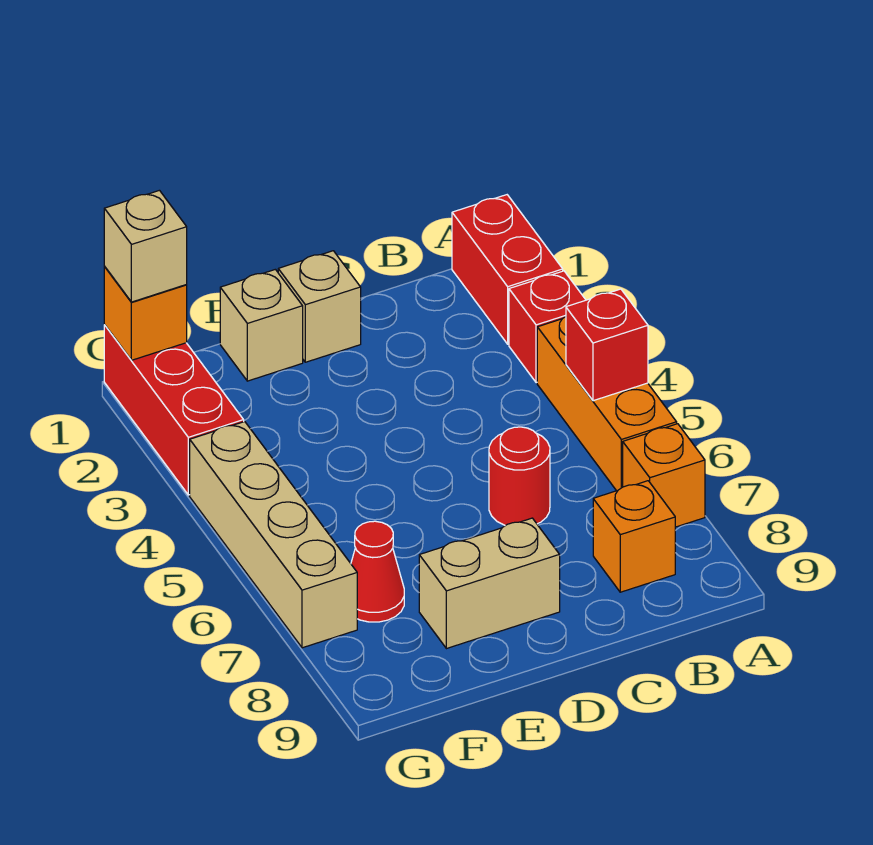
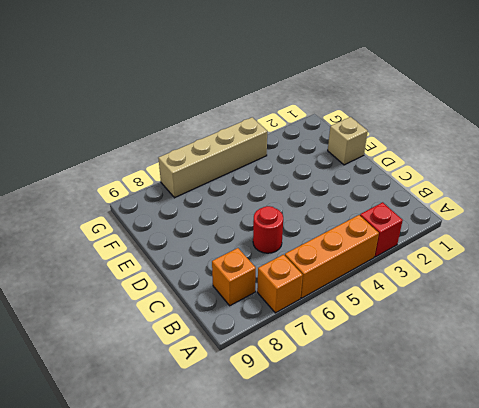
none -> red 1x2 brick [452,195,563,344]
none -> tan 1x1 brick [278,251,361,362]
none -> tan 1x2 brick [419,518,560,649]

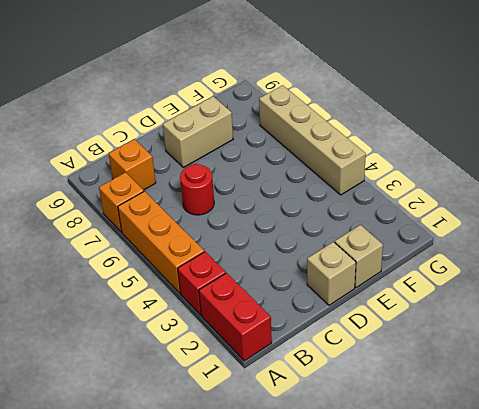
none -> red 1x1 cone [351,521,404,622]
none -> red 1x3 brick [104,325,244,495]
none -> red 1x1 brick [566,289,648,401]

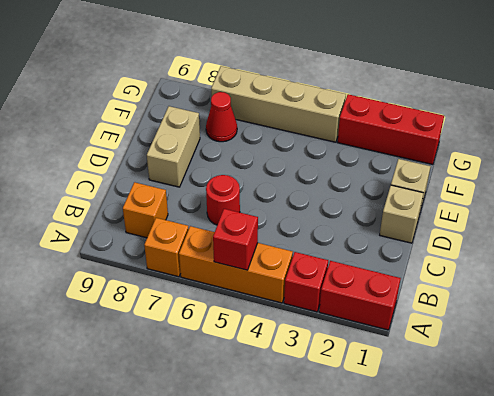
none -> orange 1x1 brick [104,267,187,360]
none -> tan 1x1 brick [104,190,187,302]

